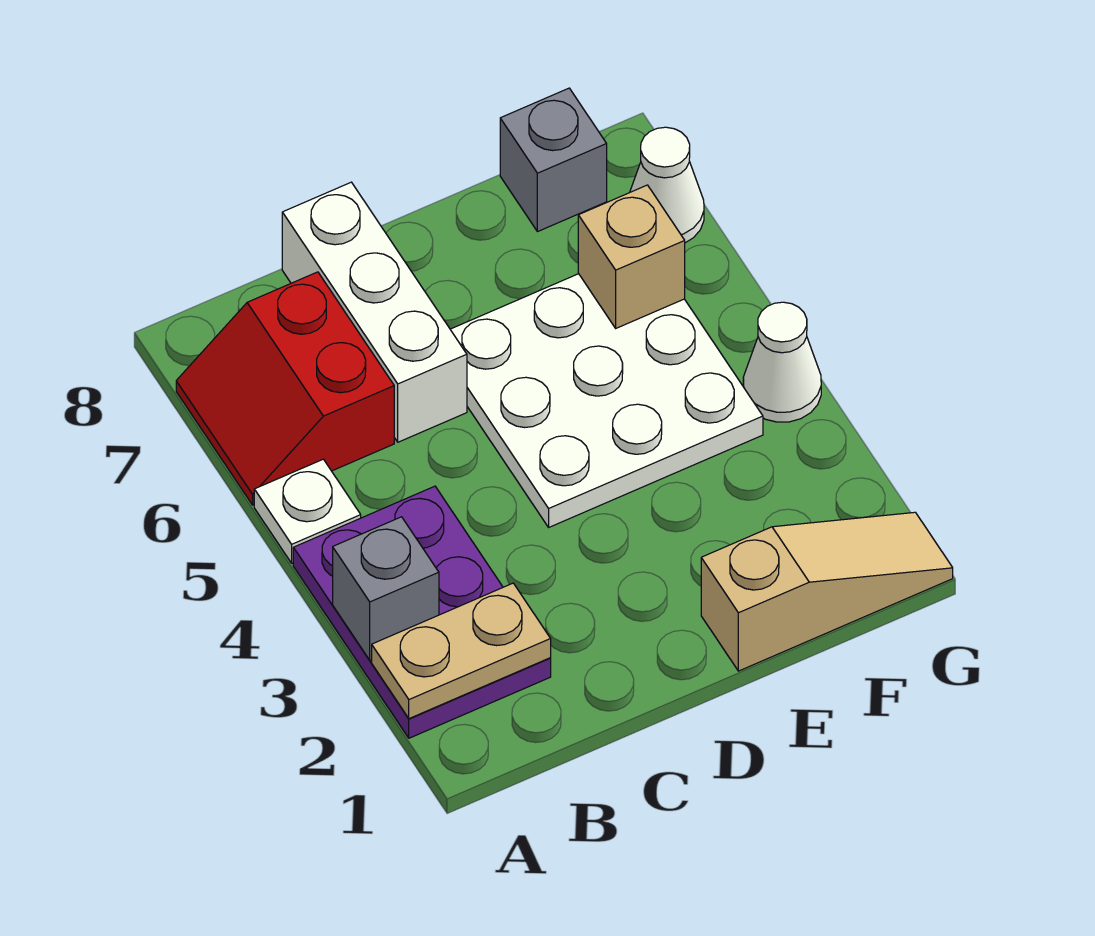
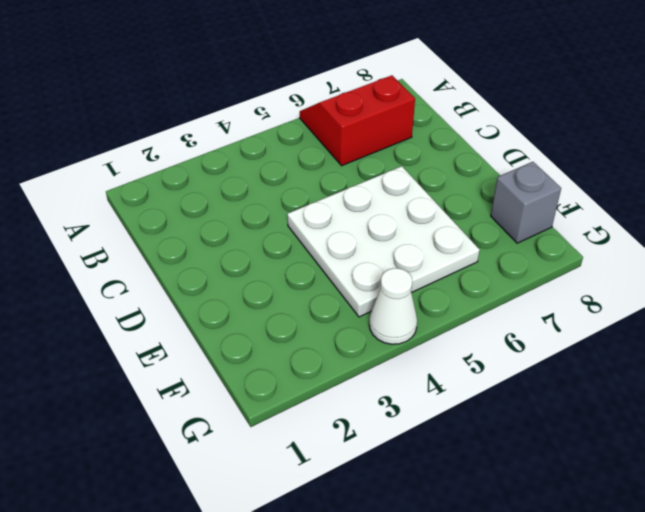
none -> purple 2x3 plate [293,486,551,738]
none -> white 1x1 plate [254,459,361,563]
none -> white 1x3 brick [282,182,467,442]

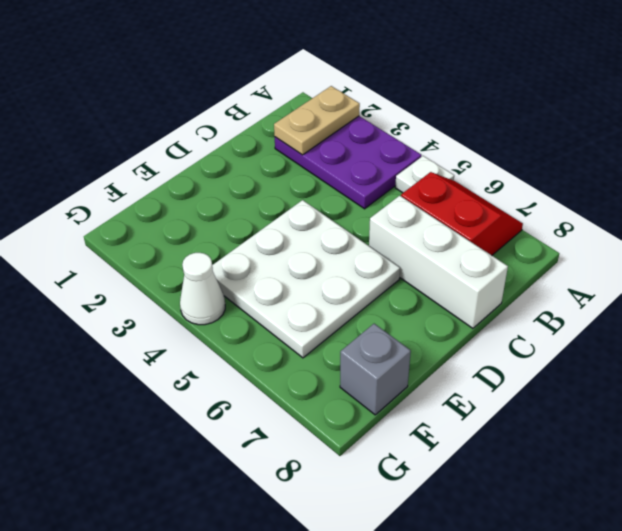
none -> tan 1x3 slope [701,512,953,671]
none -> white 1x1 cone [630,127,704,243]
none -> grey 1x1 brick [333,517,439,660]

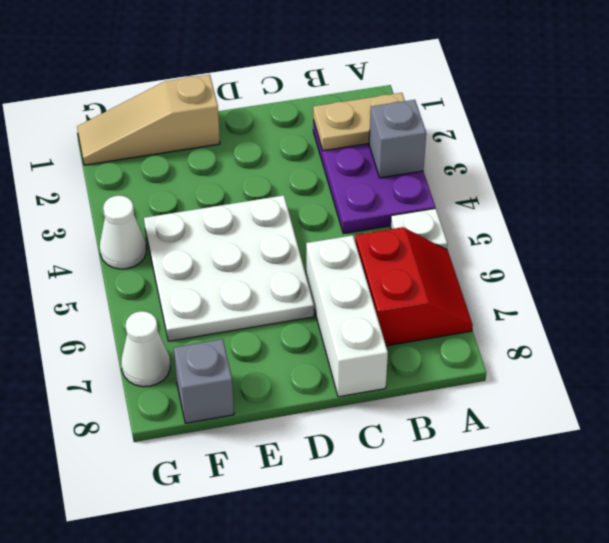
none -> tan 1x1 brick [578,185,685,328]

